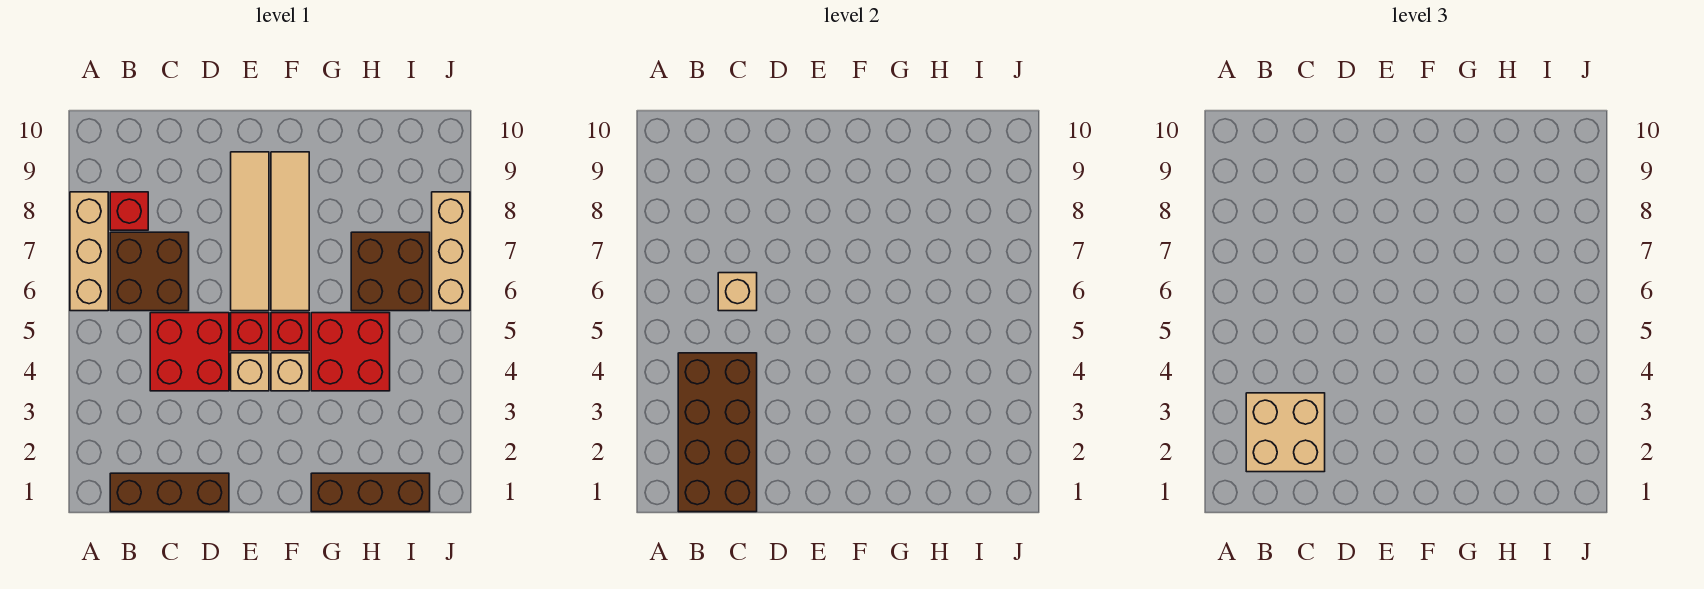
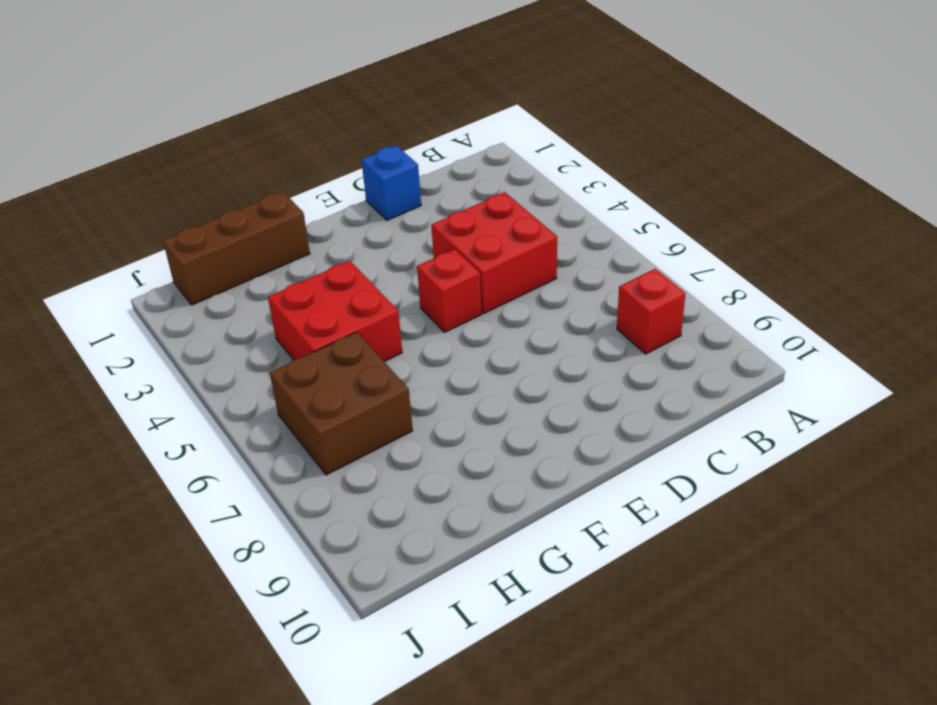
blue 1x1 brick [362,145,421,220] -> brown 1x3 brick [110,473,229,512]
none -> tan 1x3 brick [70,192,108,311]
none -> brown 2x2 brick [110,232,189,311]
none -> tan 1x1 brick [231,353,269,391]

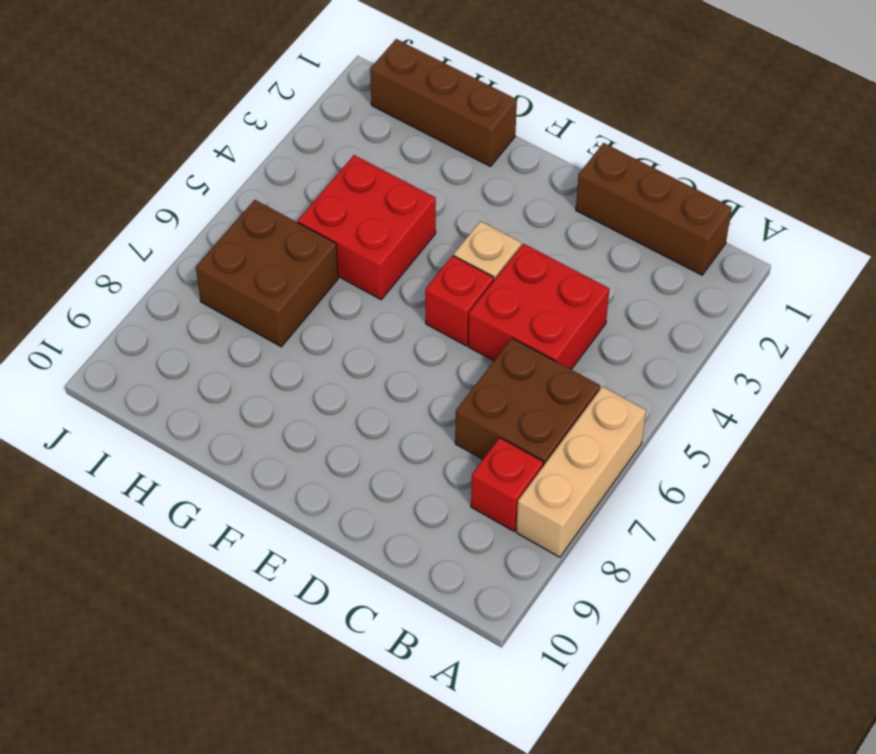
none -> tan 1x4 tile [231,152,269,311]
none -> tan 1x1 brick [271,353,309,391]
none -> red 1x1 brick [271,313,309,351]

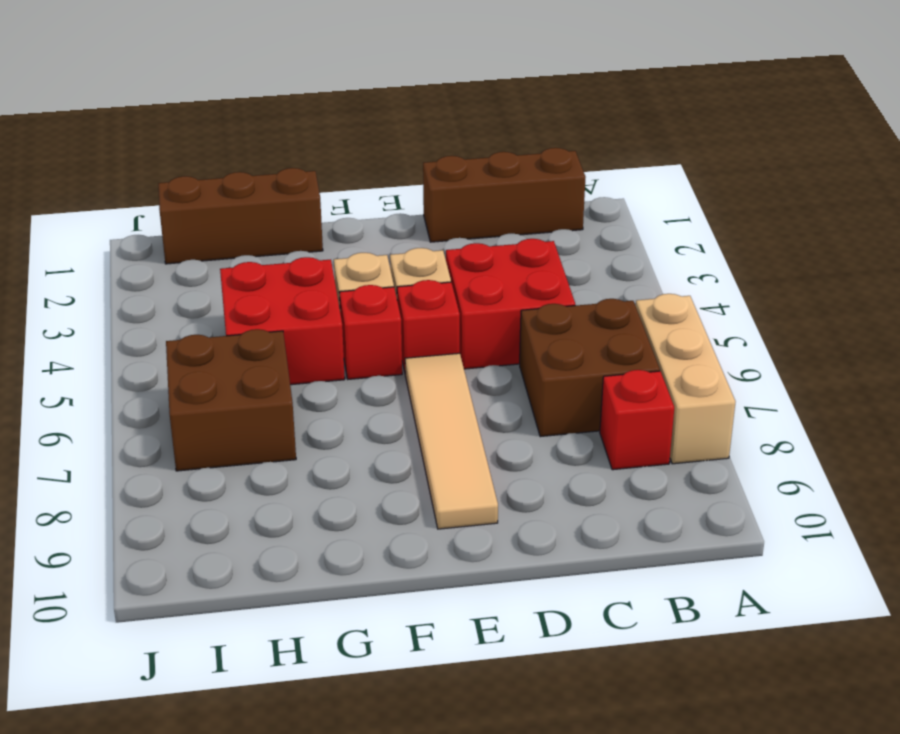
none -> tan 1x4 tile [271,152,309,311]
none -> tan 1x3 brick [432,192,470,311]
none -> brown 2x4 brick [678,353,757,512]

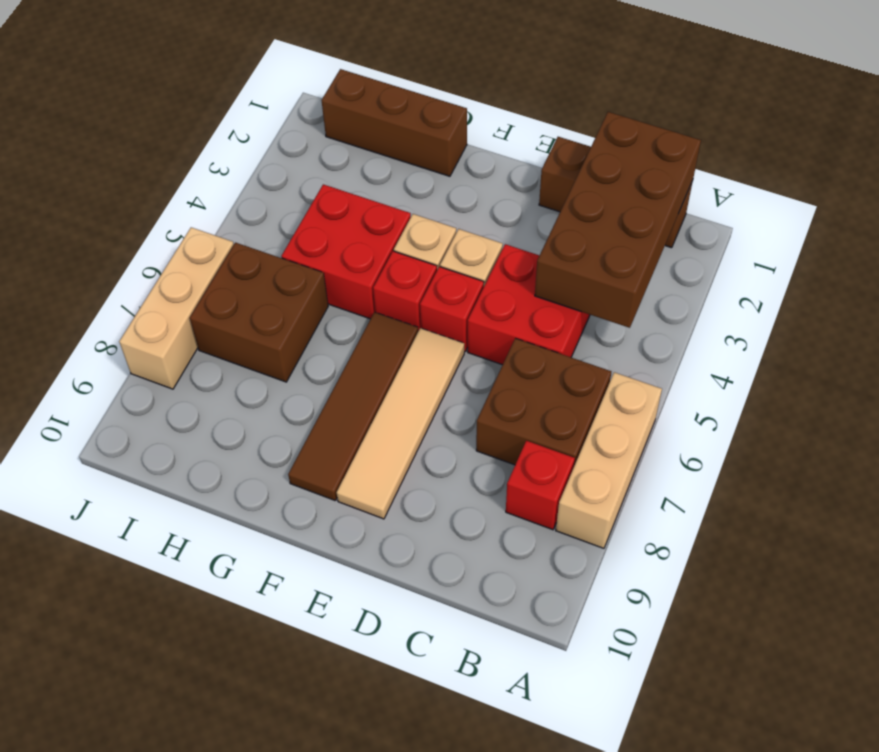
brown 1x4 tile [288,312,418,501] -> tan 1x4 tile [271,152,309,311]
none -> tan 1x1 brick [718,273,757,311]
none -> tan 2x2 brick [1246,393,1325,472]

